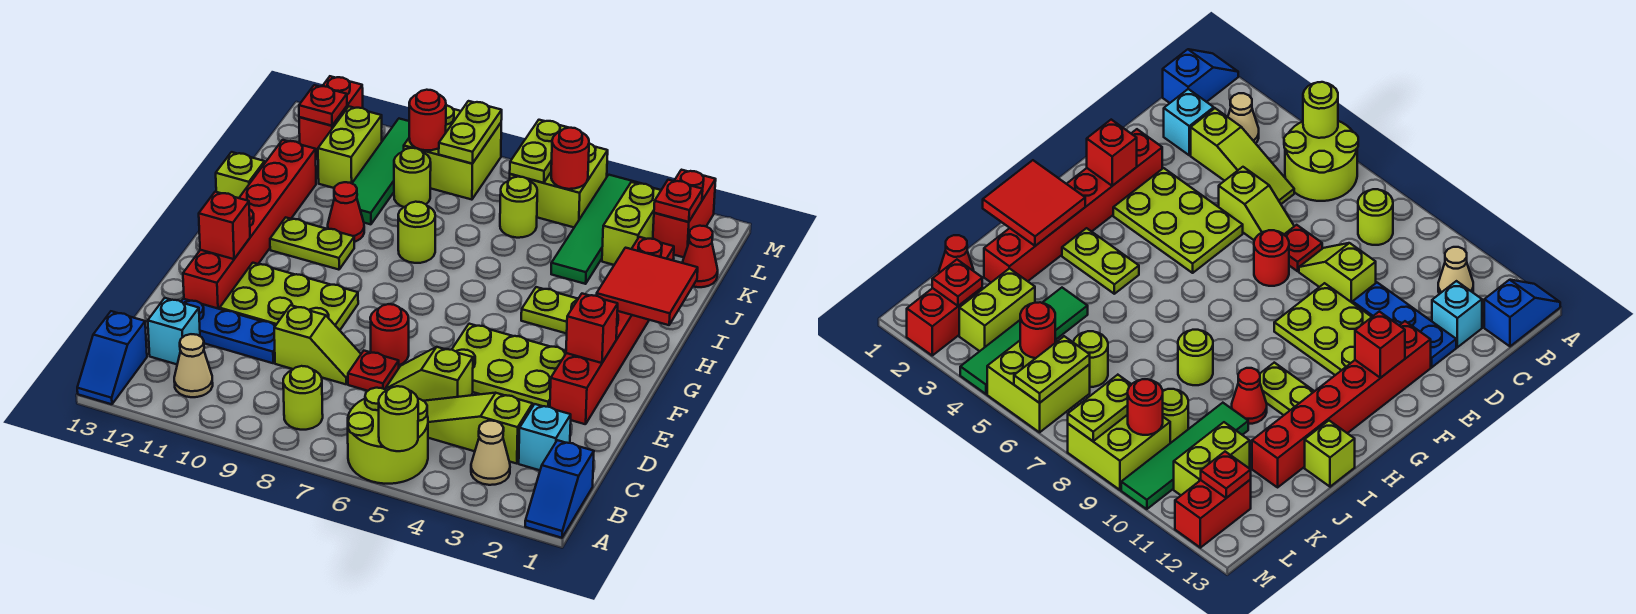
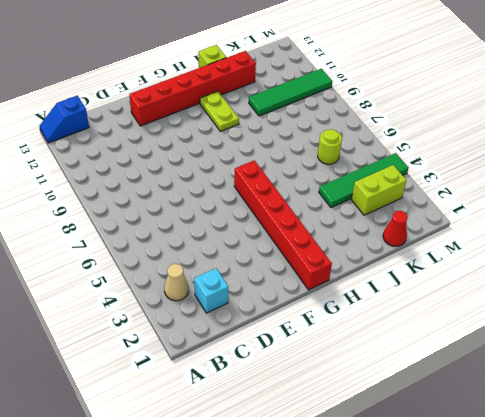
red 1x6 brick [234,160,332,290] -> red 1x6 brick turned to [550,237,674,424]
none -> blue 1x2 slope [525,440,594,538]
none -> lime 2x2 round brick [348,388,428,484]
none -> lime 1x1 round brick [283,366,323,430]
none -> tan 1x1 cone [174,334,213,397]

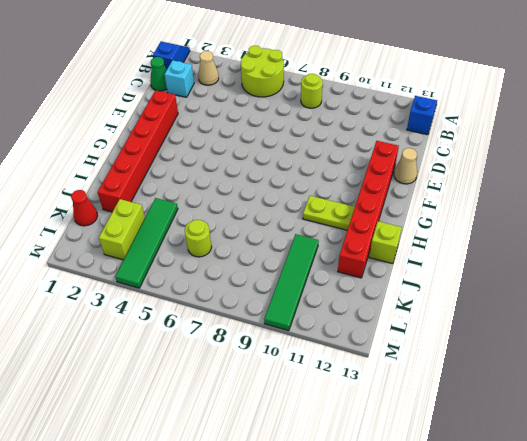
green 1x1 cone [150,57,167,91] -> none
tan 1x1 cone [394,148,417,184] -> tan 1x1 cone moved to [174,334,213,397]
none -> lime 1x3 slope [424,393,533,464]
none -> cyan 1x1 brick [148,298,200,364]
none -> lime 1x2 slope [385,347,473,401]
none -> red 1x1 plate [348,351,399,391]

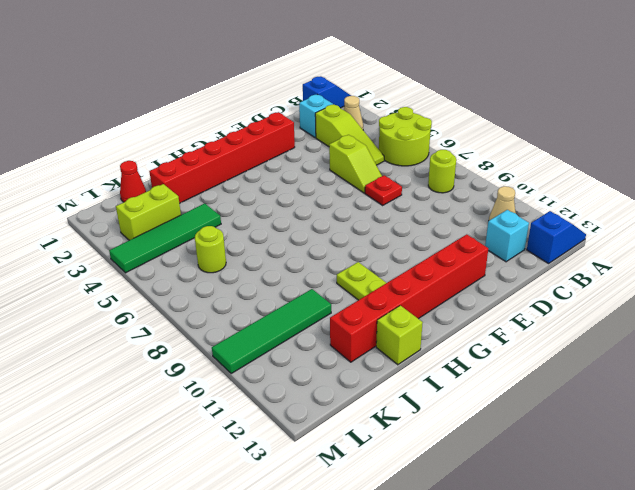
none -> lime 1x2 slope [274,305,361,384]
none -> blue 1x3 plate [181,299,276,363]
none -> lime 2x3 plate [452,324,566,407]
none -> red 1x1 round brick [370,304,409,365]

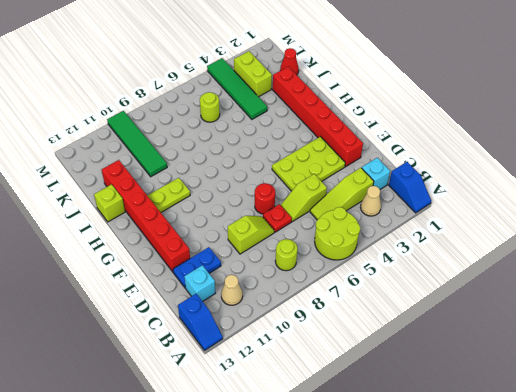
blue 1x2 plate [173,247,221,288] -> blue 1x3 plate [181,299,276,363]
none -> lime 2x3 plate [220,263,358,330]
none -> lime 1x2 plate [521,287,578,334]
none -> lime 1x1 round brick [398,202,435,263]
none -> red 1x1 cone [328,182,364,242]

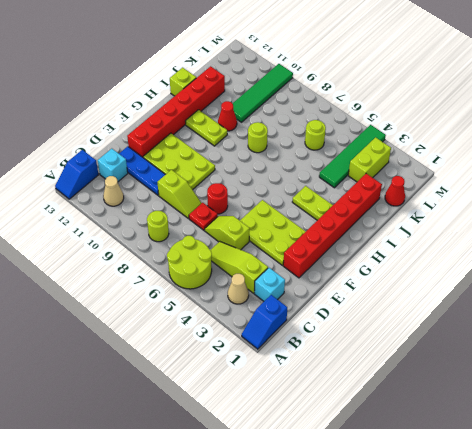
none -> lime 1x1 round brick [394,148,431,207]
none -> lime 1x2 brick [318,107,382,188]
none -> red 1x2 brick [653,170,716,257]
none -> lime 2x2 brick [510,143,608,227]

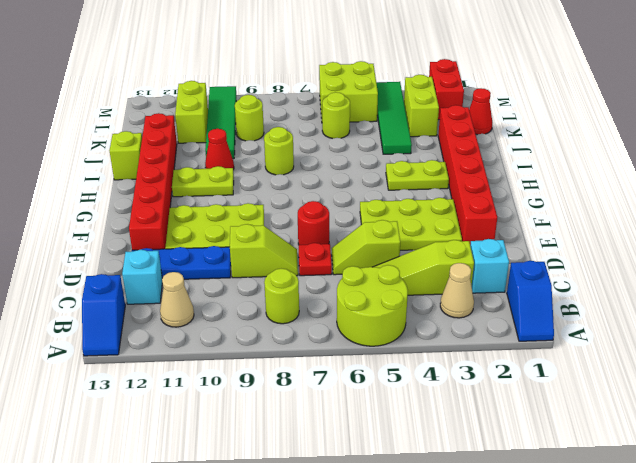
none -> lime 2x2 brick [404,105,501,200]
none -> red 1x2 brick [299,76,363,158]
none -> lime 1x1 round brick [379,386,418,451]
none -> red 1x1 brick [566,294,618,363]

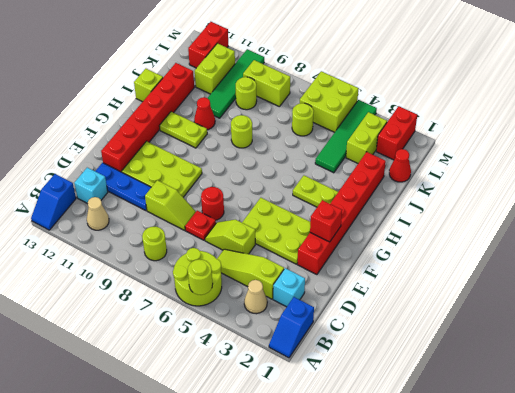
lime 1x2 brick [243,60,290,107] -> lime 2x2 brick [404,105,501,200]
none -> red 1x1 brick [199,192,250,259]
none -> red 2x2 tile [597,248,698,325]
none -> red 1x1 plate [654,180,703,222]
none -> red 1x1 round brick [551,128,589,189]

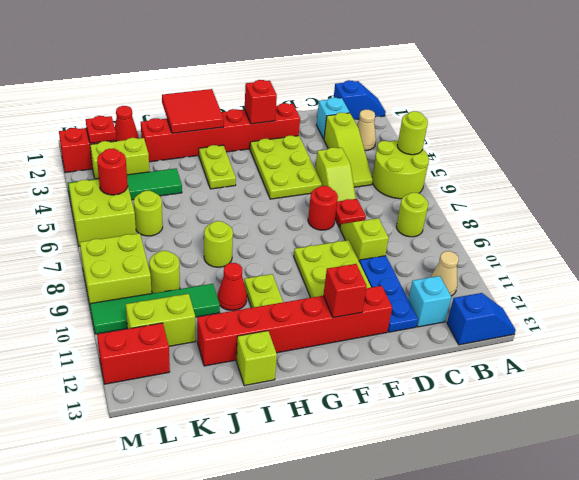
none -> lime 1x2 plate [510,120,568,183]
none -> lime 1x2 plate [439,101,502,163]
none -> red 1x1 round brick [409,90,446,150]
none -> red 1x1 plate [299,85,347,126]

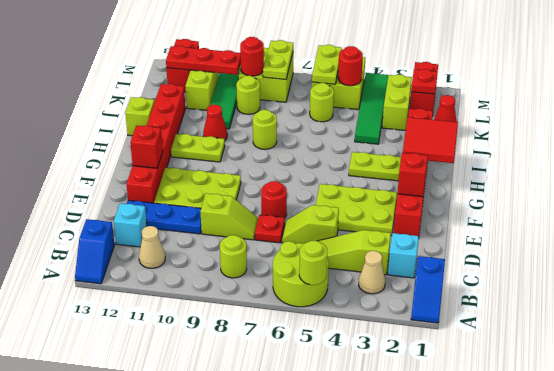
red 1x3 plate [166,46,241,75] -> red 1x1 plate [299,85,347,126]

